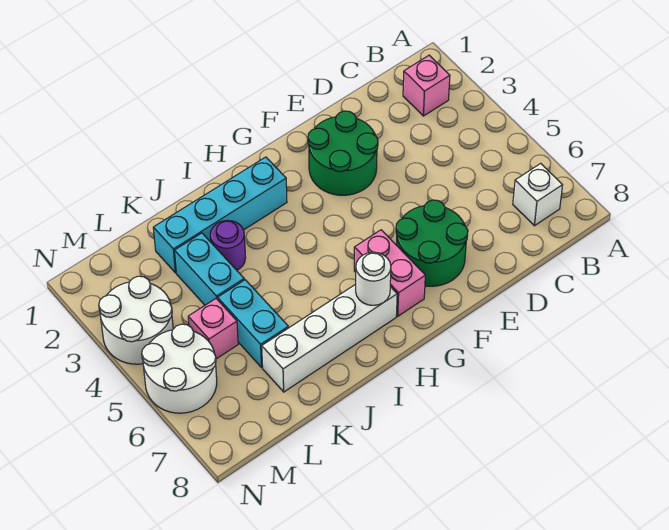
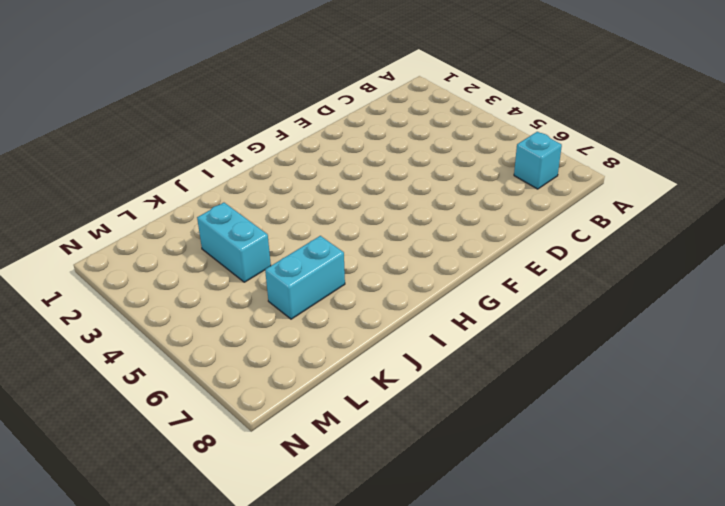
cyan 1x1 brick [514,132,562,189] -> white 1x1 brick [513,163,563,226]
cyan 1x2 brick [265,236,345,319] -> cyan 1x2 brick turned to [218,280,288,367]
none -> pink 1x1 brick [403,55,450,116]
none -> green 2x2 round brick [308,111,378,195]
none -> green 2x2 round brick [396,200,468,286]

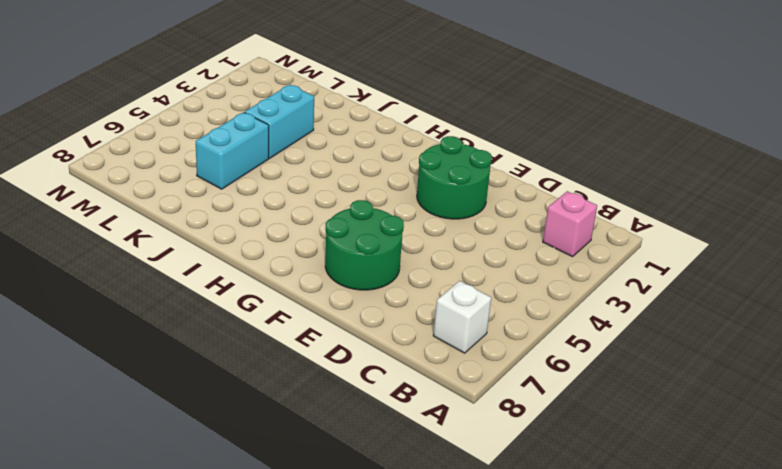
none -> pink 1x2 brick [354,230,425,316]
none -> cyan 1x4 brick [153,157,287,273]
none -> white 1x4 brick [262,284,397,392]

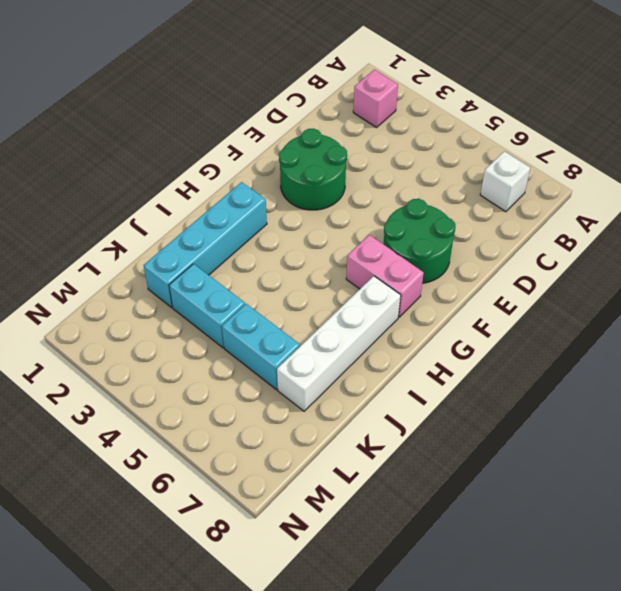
none -> purple 1x1 round brick [210,220,246,270]
none -> pink 1x1 brick [188,299,238,359]
none -> white 2x2 round brick [99,276,173,364]

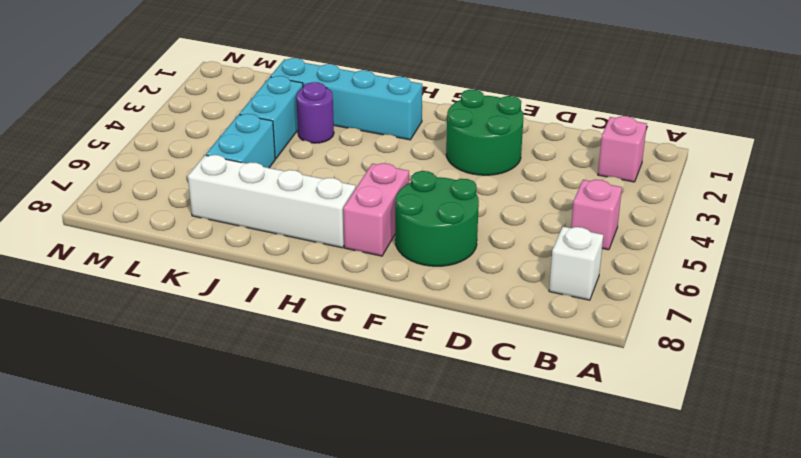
pink 1x1 brick [571,180,622,250] -> pink 1x1 brick moved to [188,299,238,359]
none -> white 2x2 round brick [99,276,173,364]
none -> white 2x2 round brick [142,324,217,413]
none -> white 1x1 round brick [356,252,391,305]

